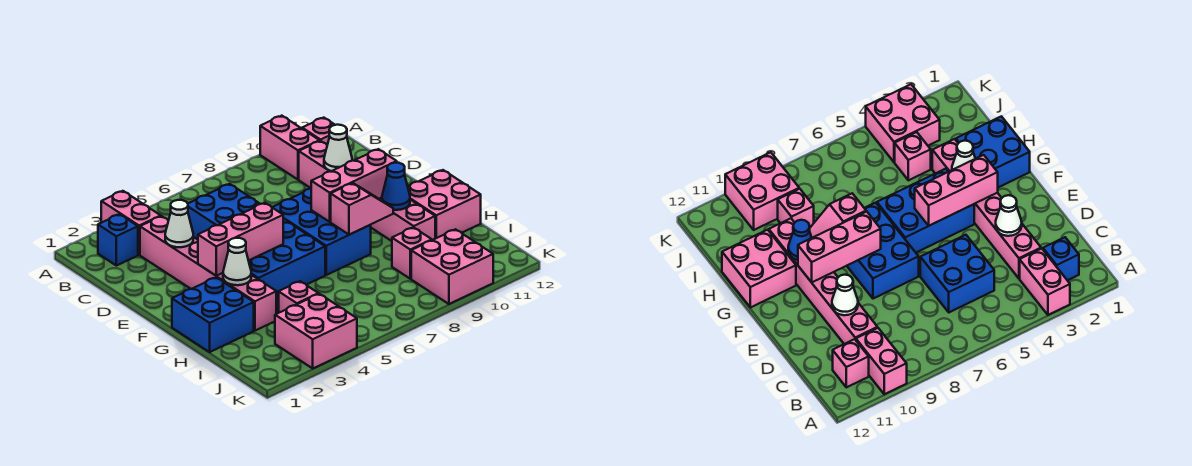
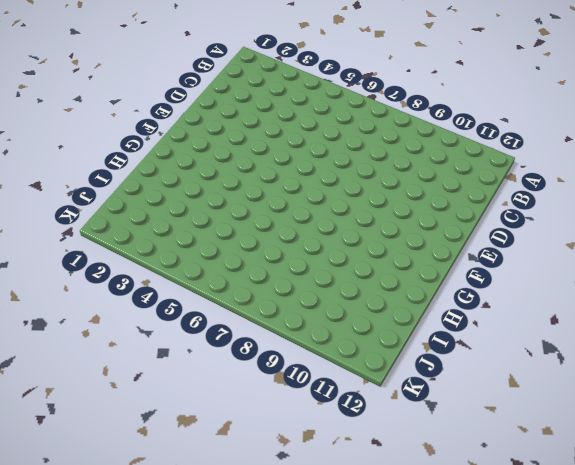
none -> pink 1x2 brick [101,191,161,255]
none -> pink 1x2 brick [260,116,319,180]
none -> blue 1x1 brick [98,214,138,266]

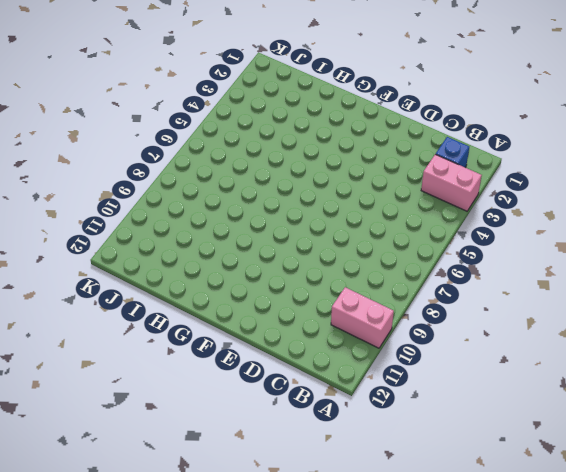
none -> pink 1x1 brick [302,118,335,145]
none -> pink 1x6 brick [140,216,276,331]
none -> blue 2x2 brick [188,184,260,240]

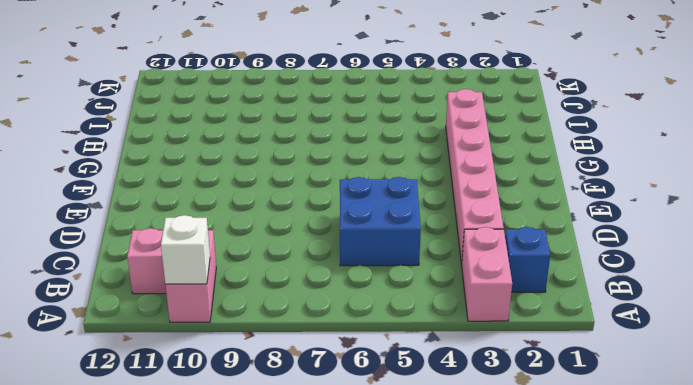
white 1x1 brick [161,215,210,284] -> none
none -> pink 1x6 brick [299,141,435,241]
none -> blue 2x3 brick [272,189,371,275]
none -> blue 2x3 brick [249,222,325,299]

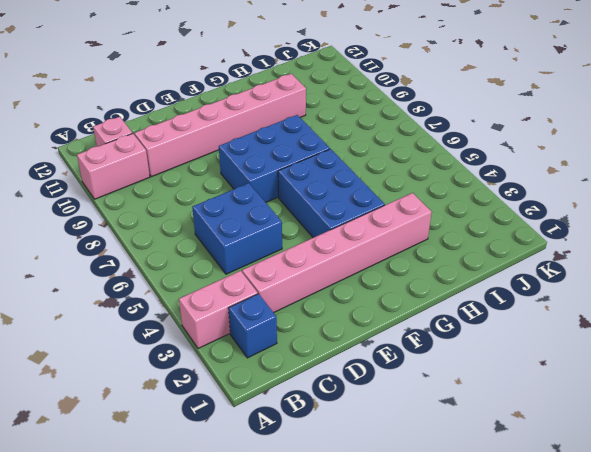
none -> blue 2x2 brick [172,278,254,352]
none -> pink 2x2 brick [408,170,481,239]
none -> pink 1x1 brick [279,281,318,313]

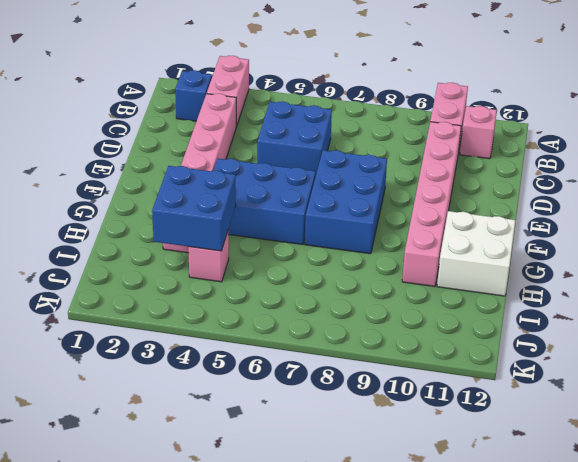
white 2x2 brick [437,211,515,296] -> pink 2x2 brick [408,170,481,239]
blue 2x2 brick [152,166,236,251] -> blue 2x2 brick moved to [172,278,254,352]
none -> pink 1x1 brick [392,227,432,279]
none -> pink 2x2 brick [275,294,357,368]
none -> pink 2x2 brick [411,229,493,304]

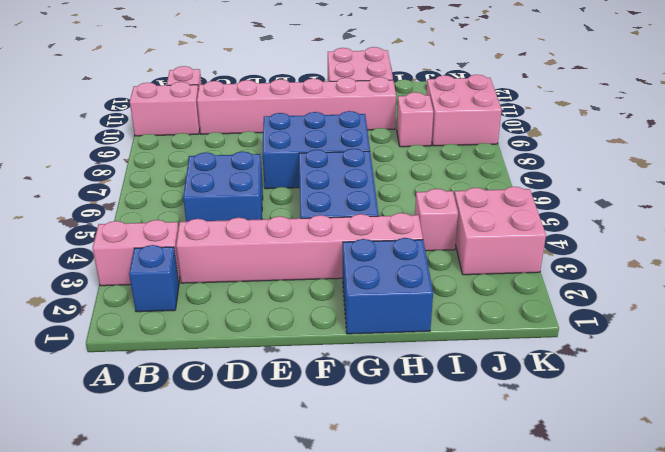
none -> white 1x1 cone [165,200,193,247]
none -> white 1x1 cone [324,125,352,171]
none -> pink 1x3 brick [198,203,283,276]

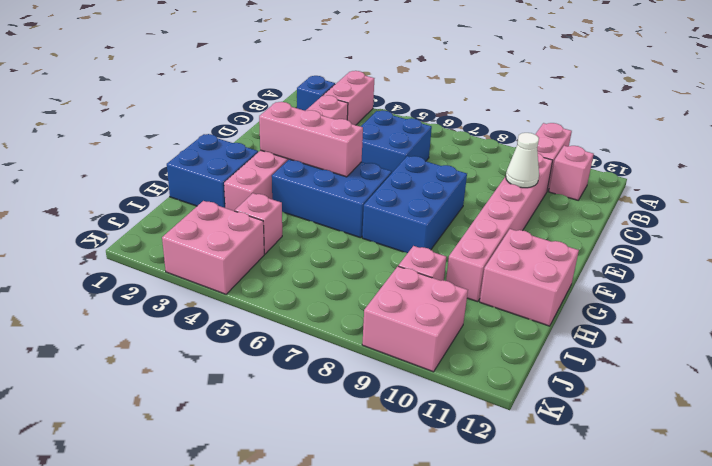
none -> white 1x1 cone [165,200,193,247]
none -> pink 1x3 brick [311,149,397,222]
none -> white 1x1 cone [223,238,251,285]

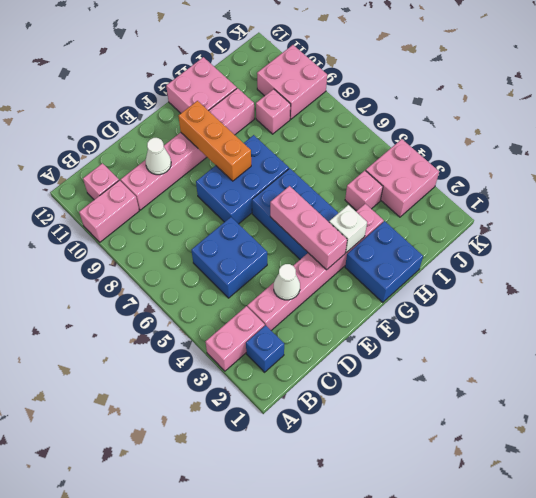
orange 1x3 brick [179,101,251,181] -> pink 1x3 brick [311,149,397,222]
white 1x1 brick [329,205,367,253] -> white 1x1 cone [223,238,251,285]
none -> pink 1x2 slope [331,183,393,235]
none -> blue 1x1 cone [382,163,410,210]

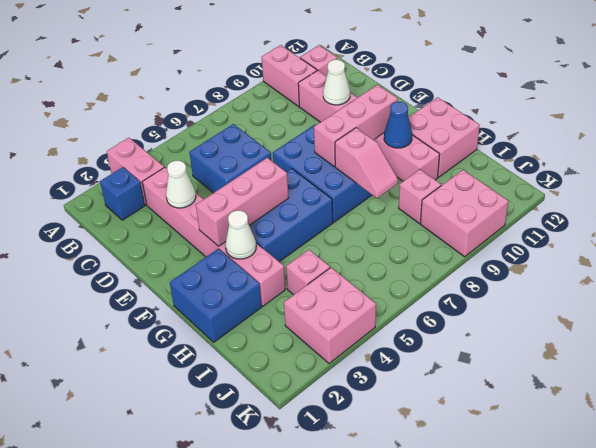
pink 1x2 slope [335,128,398,198] -> pink 1x2 slope turned to [331,183,393,235]

